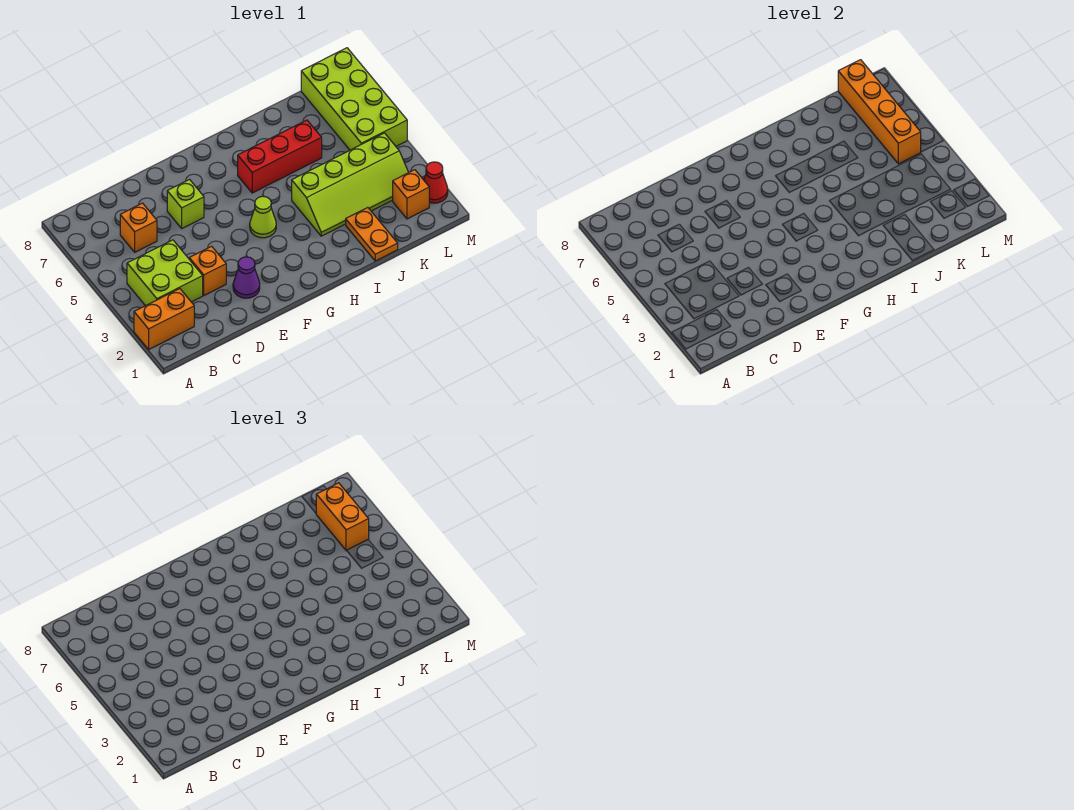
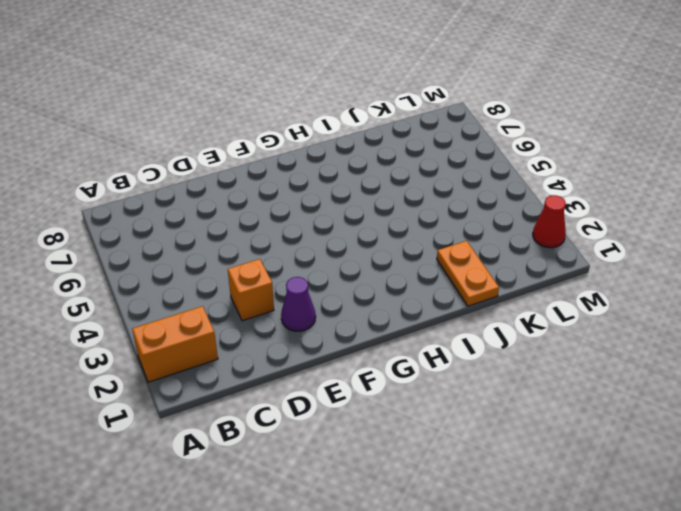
none -> lime 2x2 brick [127,240,203,306]
none -> orange 1x1 brick [120,203,157,252]
none -> lime 1x1 brick [167,180,204,228]

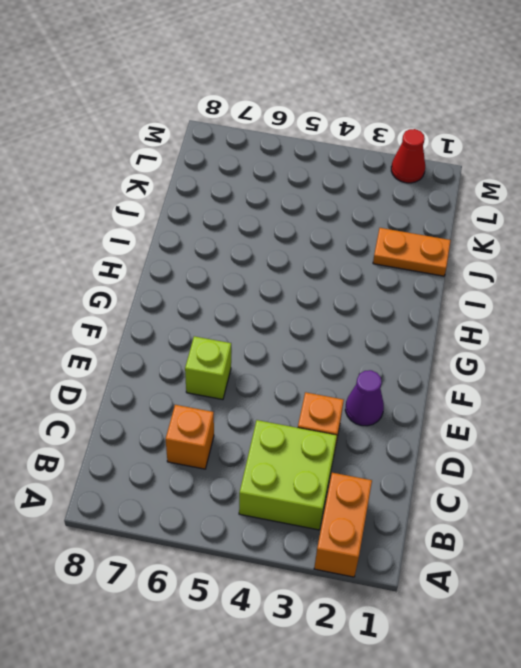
none -> lime 1x1 cone [250,196,276,238]
none -> red 1x3 brick [238,120,322,193]
none -> lime 2x4 slope [292,133,409,236]

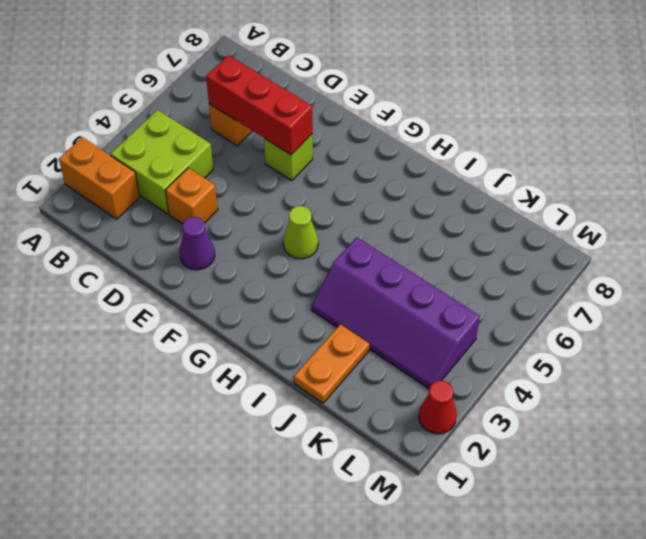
red 1x3 brick [206,55,313,155] -> red 1x3 brick moved to [238,120,322,193]
purple 2x4 slope [311,237,480,389] -> lime 2x4 slope [292,133,409,236]
none -> orange 1x1 brick [393,170,429,219]
none -> lime 2x4 brick [301,48,407,150]
none -> orange 1x4 brick [838,60,921,164]

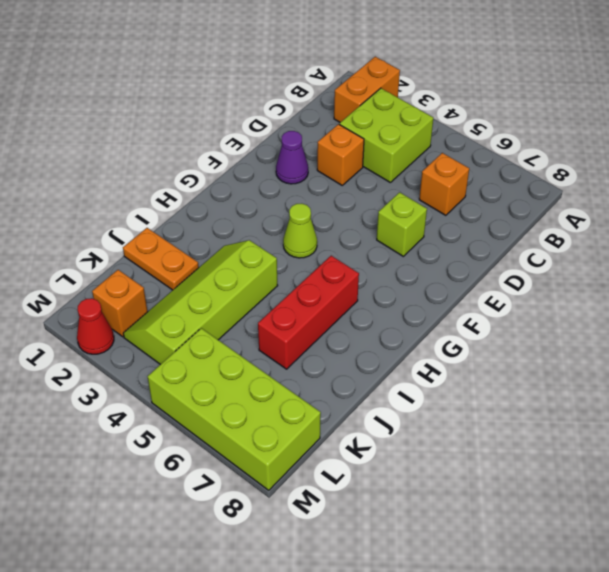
none -> orange 1x4 brick [838,60,921,164]
none -> orange 1x2 brick [316,483,369,551]

